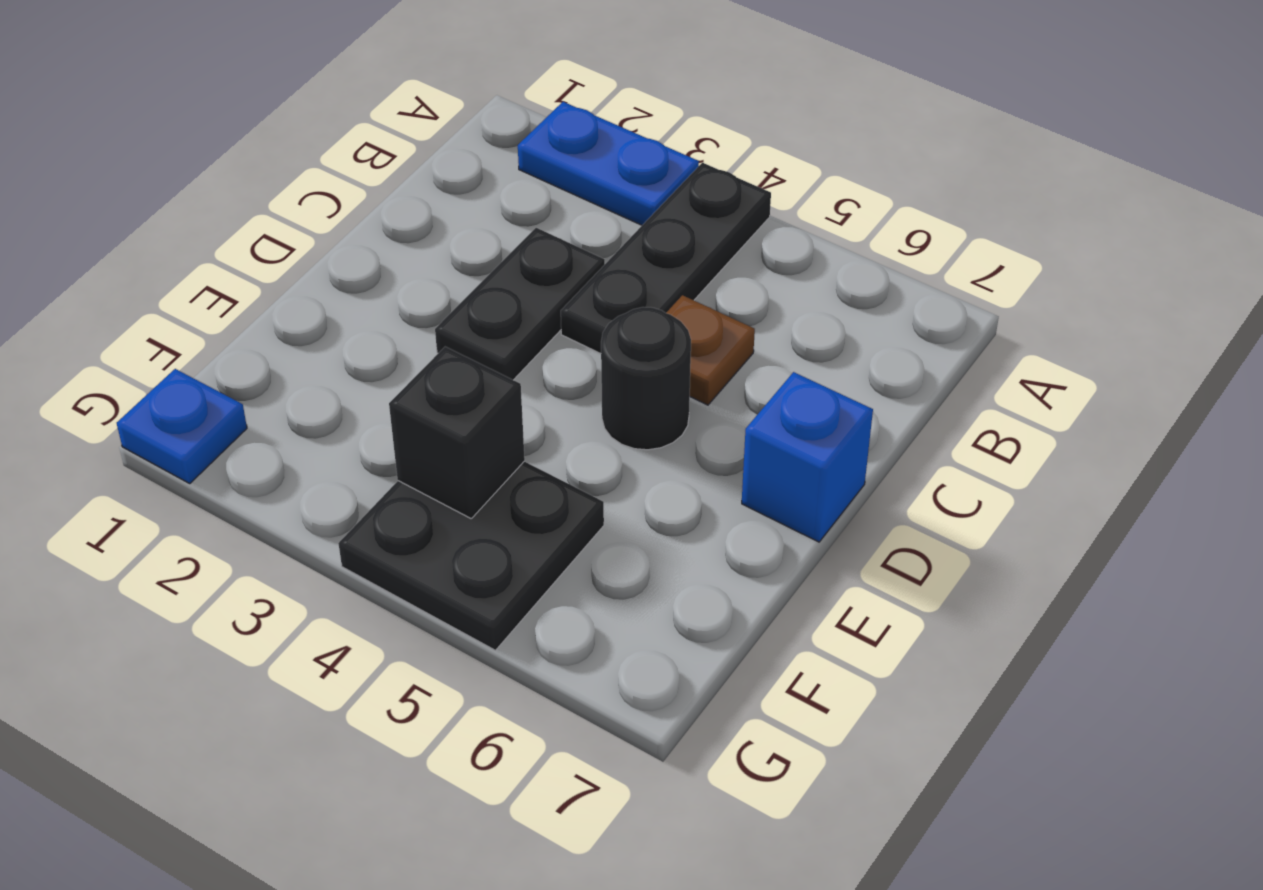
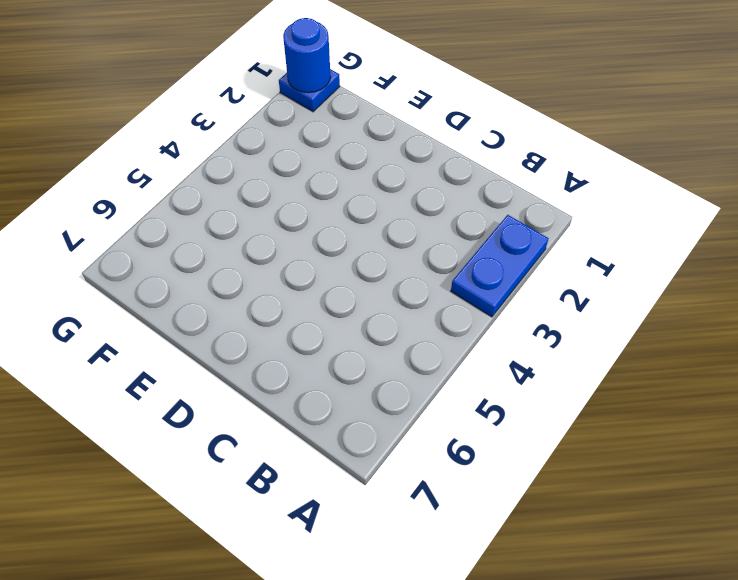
blue 1x1 round brick [283,18,331,93] -> none
none -> black 1x3 plate [561,163,771,354]
none -> black 1x2 plate [435,228,605,380]

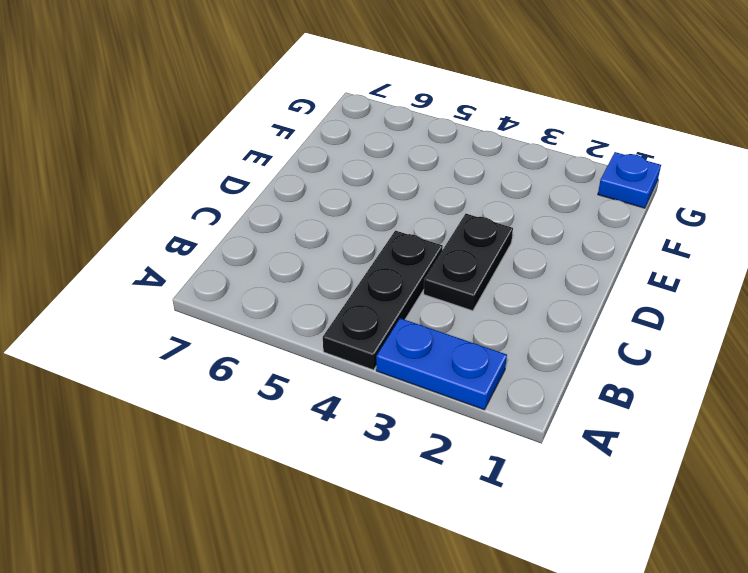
none -> brown 1x1 plate [666,295,755,405]
none -> black 1x1 round brick [601,307,691,450]

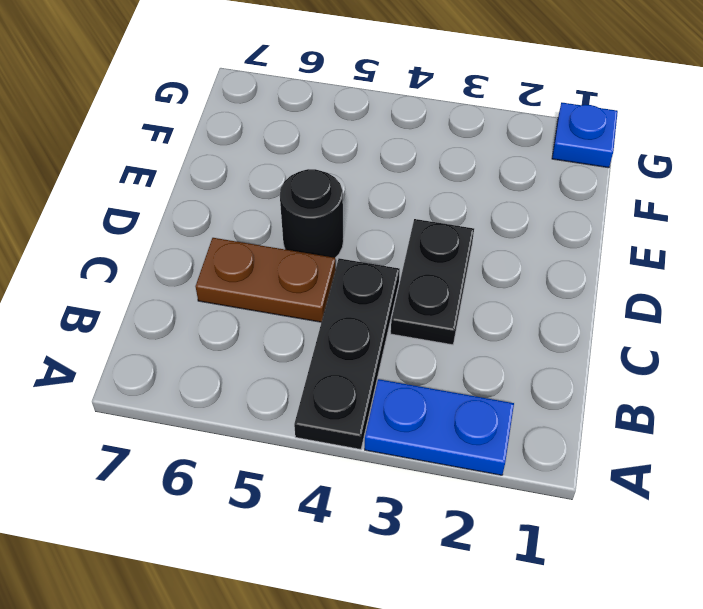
brown 1x2 plate [196,238,336,322] -> brown 1x1 plate [666,295,755,405]
none -> blue 1x1 brick [742,372,873,542]
none -> black 2x2 plate [338,461,604,650]

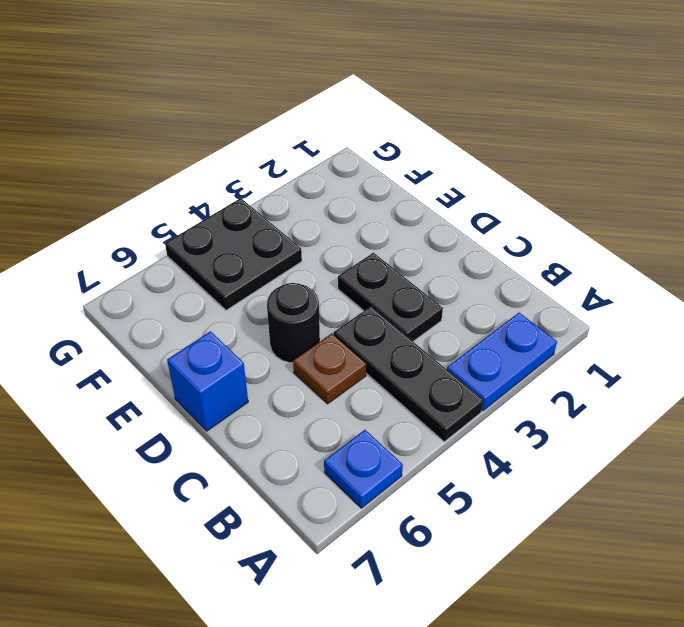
blue 1x1 plate [324,430,403,508] -> blue 1x1 plate moved to [117,369,247,483]
none -> black 1x1 brick [389,347,525,518]

